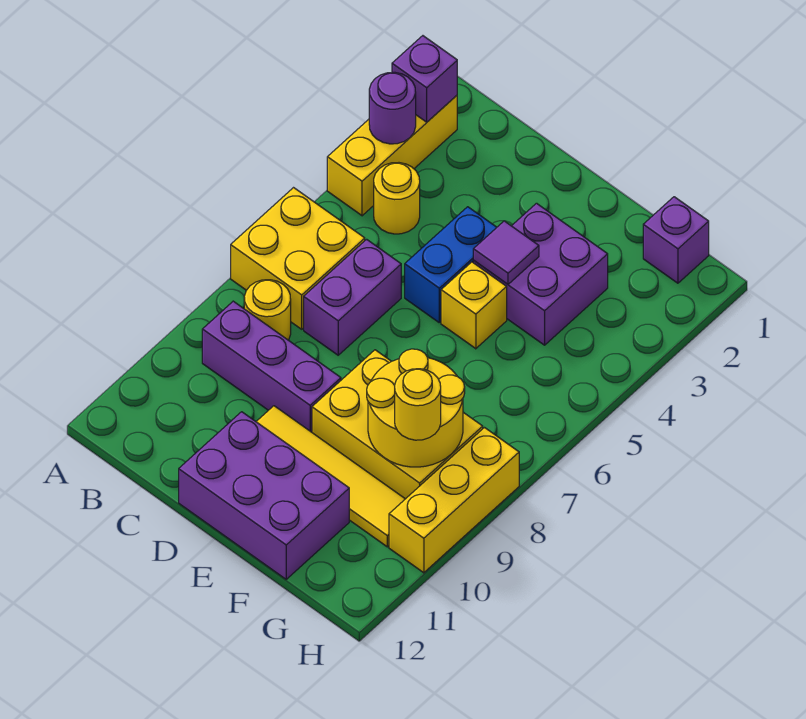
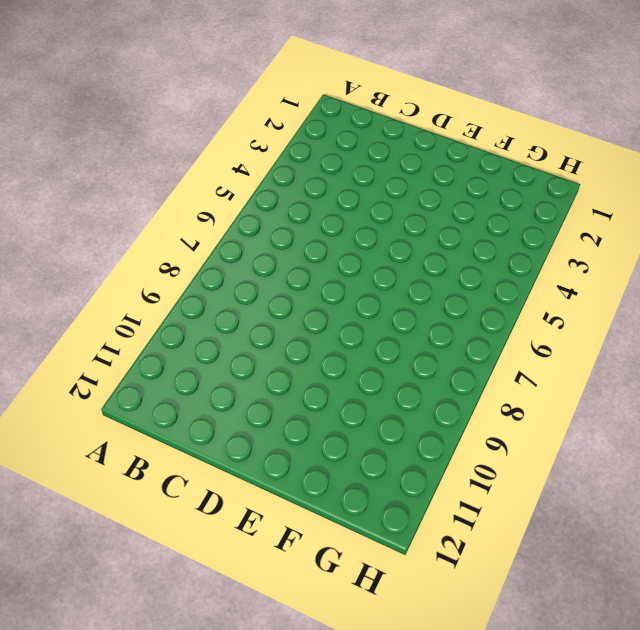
none -> yellow 1x3 brick [327,95,457,216]
none -> yellow 2x2 brick [231,188,365,329]
none -> yellow 1x1 round brick [374,163,420,234]

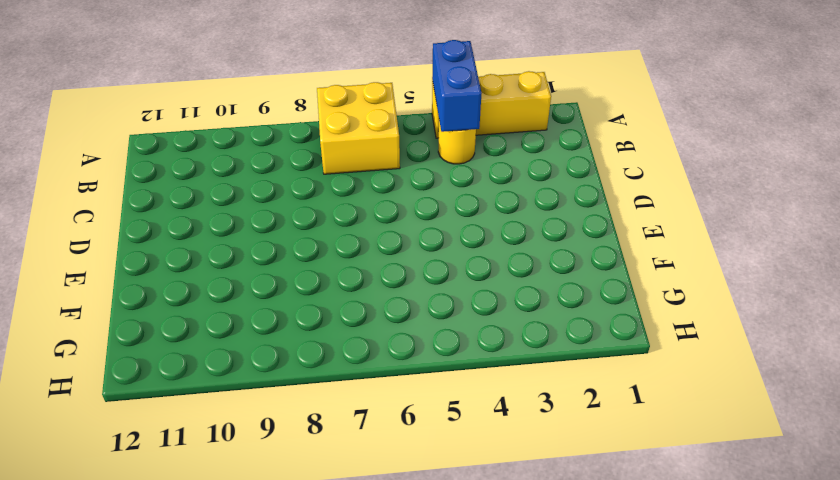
blue 1x2 brick [432,40,482,132] -> blue 1x2 brick turned to [405,207,497,322]
none -> yellow 1x1 round brick [244,280,291,340]
none -> purple 1x3 brick [202,301,341,432]
none -> purple 1x2 brick [304,239,401,355]

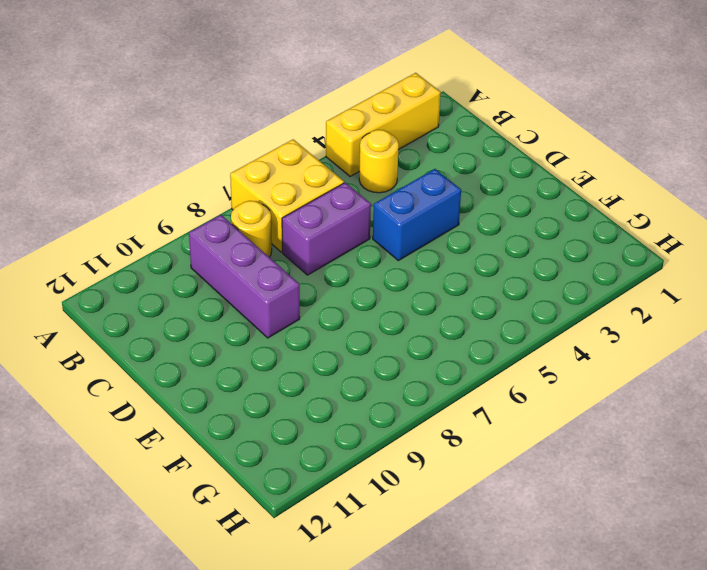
none -> yellow 1x4 tile [256,406,405,547]
none -> purple 2x3 brick [179,412,349,579]
none -> purple 2x2 brick [473,203,608,345]

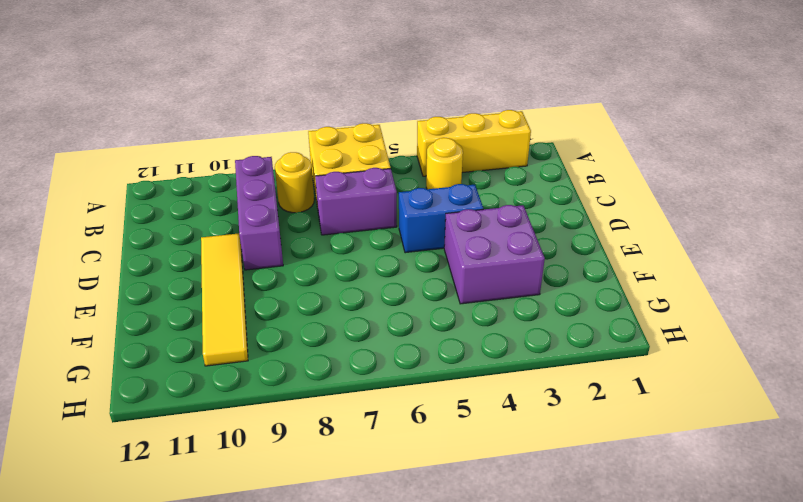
none -> purple 2x3 brick [179,412,349,579]
none -> yellow 1x1 brick [441,262,507,349]
none -> yellow 2x3 brick [312,350,483,499]

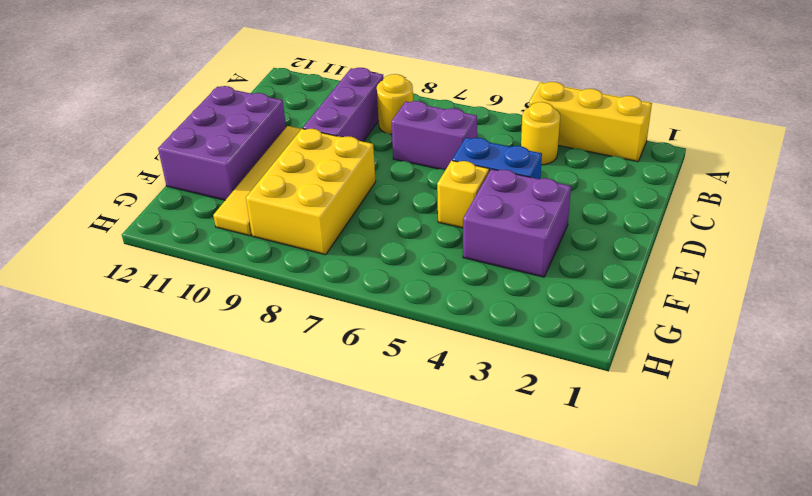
none -> yellow 2x2 brick [231,188,365,329]
none -> purple 1x1 brick [643,197,709,283]
none -> yellow 1x3 brick [389,428,519,573]

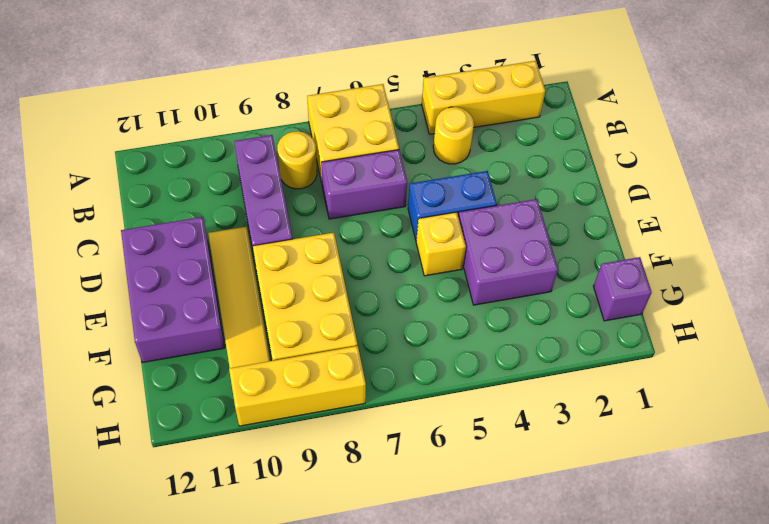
none -> purple 1x1 brick [392,36,457,122]
none -> purple 1x1 round brick [369,72,416,144]
none -> purple 1x1 tile [473,221,539,284]

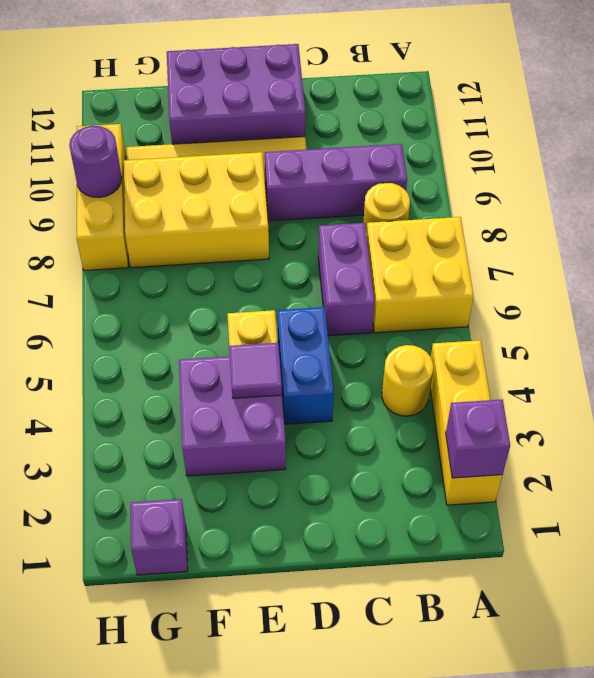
purple 1x1 round brick [69,126,122,197] -> purple 1x1 round brick moved to [369,72,416,144]
none -> yellow 2x2 round brick [367,349,465,467]
none -> yellow 1x1 round brick [395,369,441,440]

